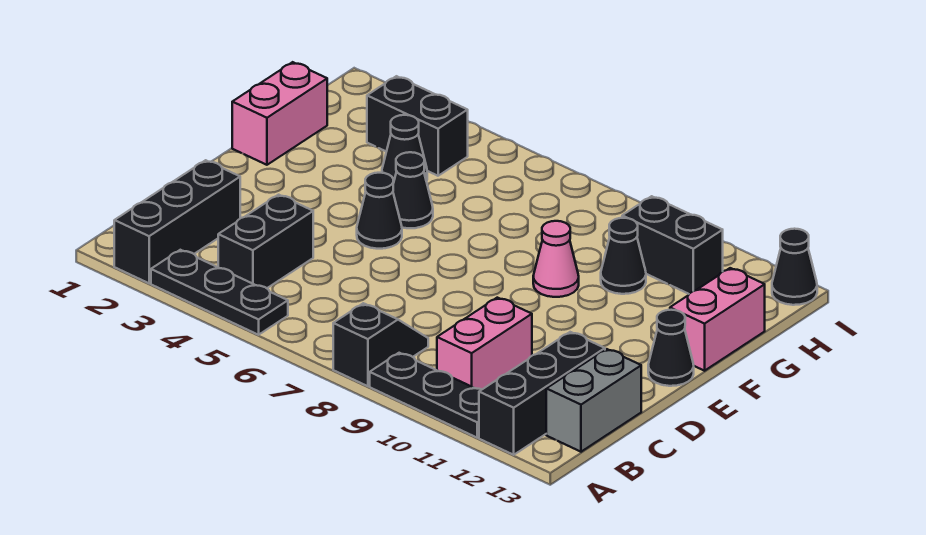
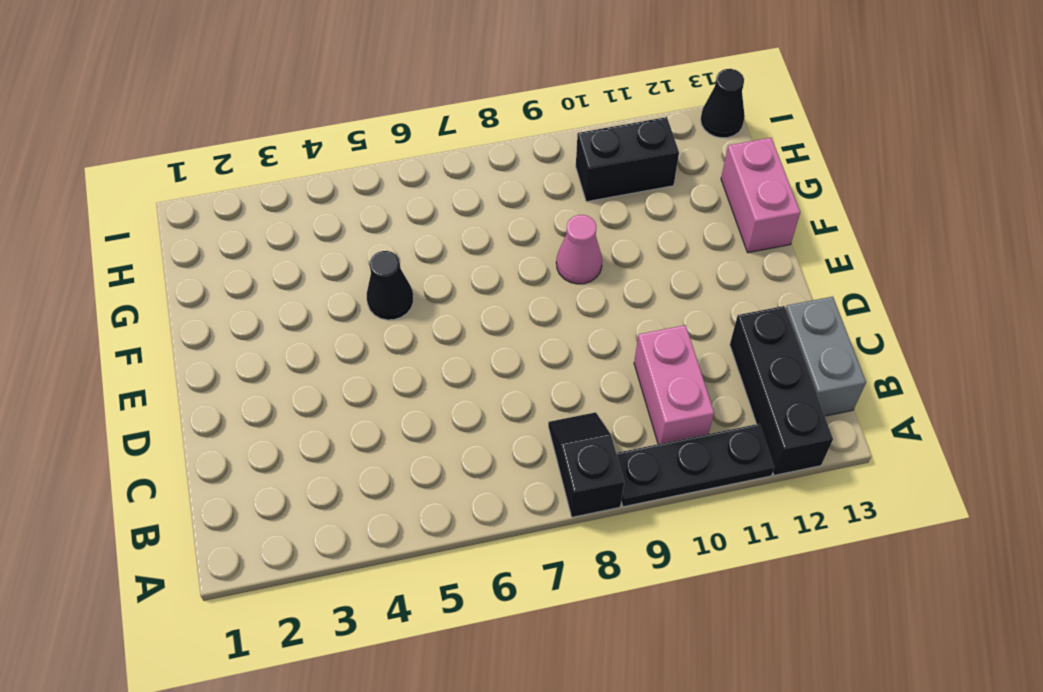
none -> black 1x3 brick [114,160,240,283]
none -> black 1x3 plate [151,250,288,335]
none -> black 1x2 brick [218,195,313,288]

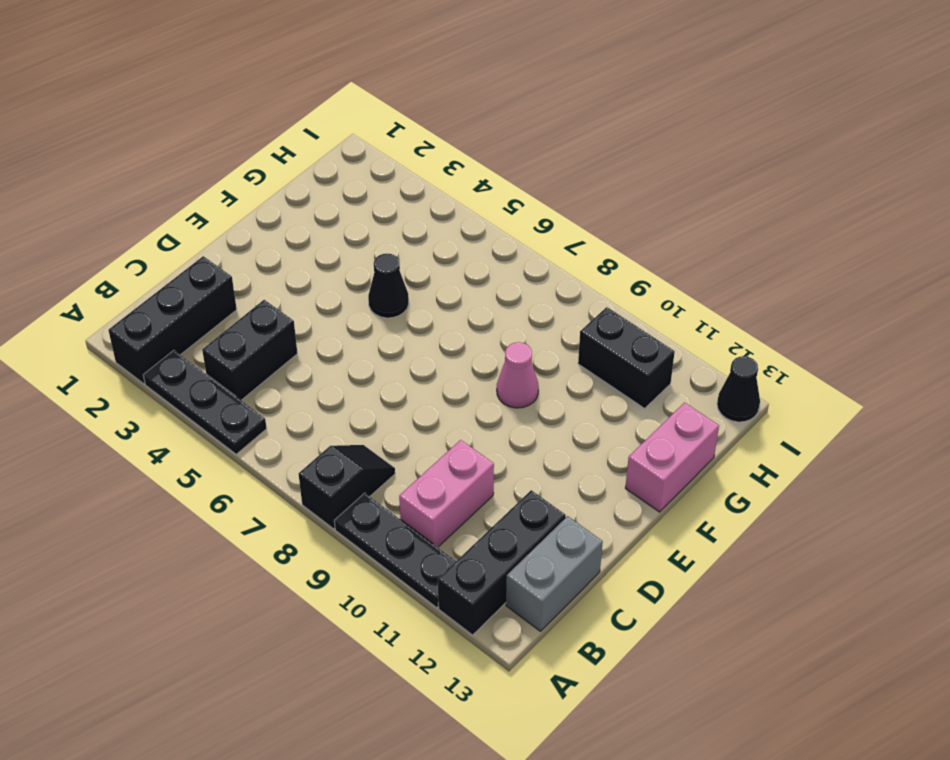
none -> black 1x1 cone [357,173,402,249]
none -> black 1x1 cone [648,310,694,386]
none -> pink 1x2 brick [232,62,327,165]

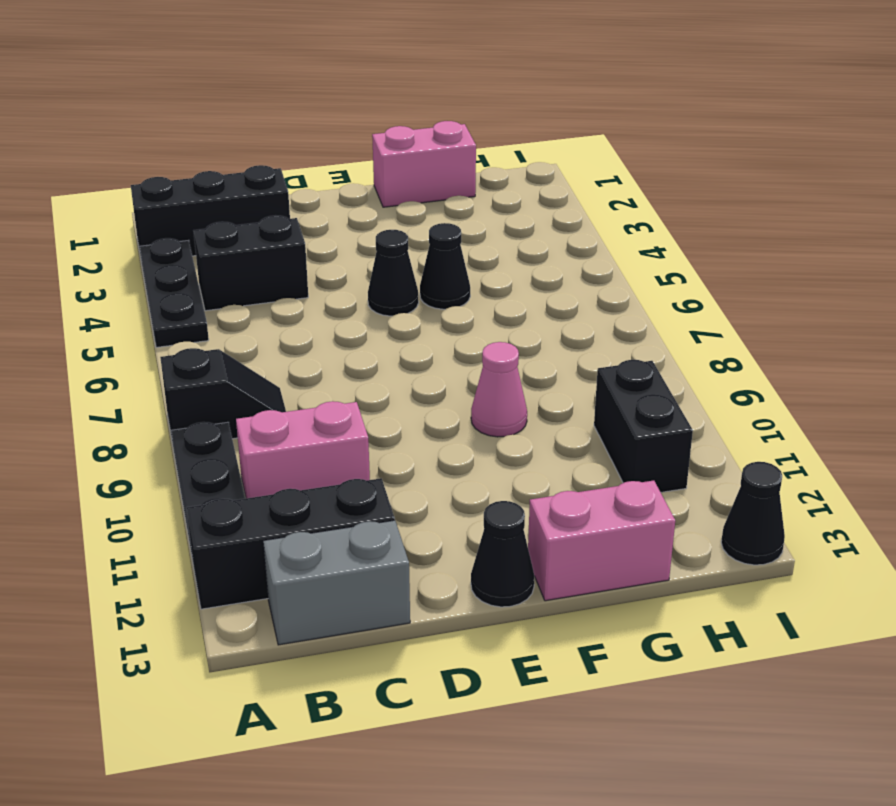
none -> black 1x1 cone [382,115,427,183]
none -> black 1x1 cone [601,218,646,294]
none -> black 1x2 brick [367,76,468,176]

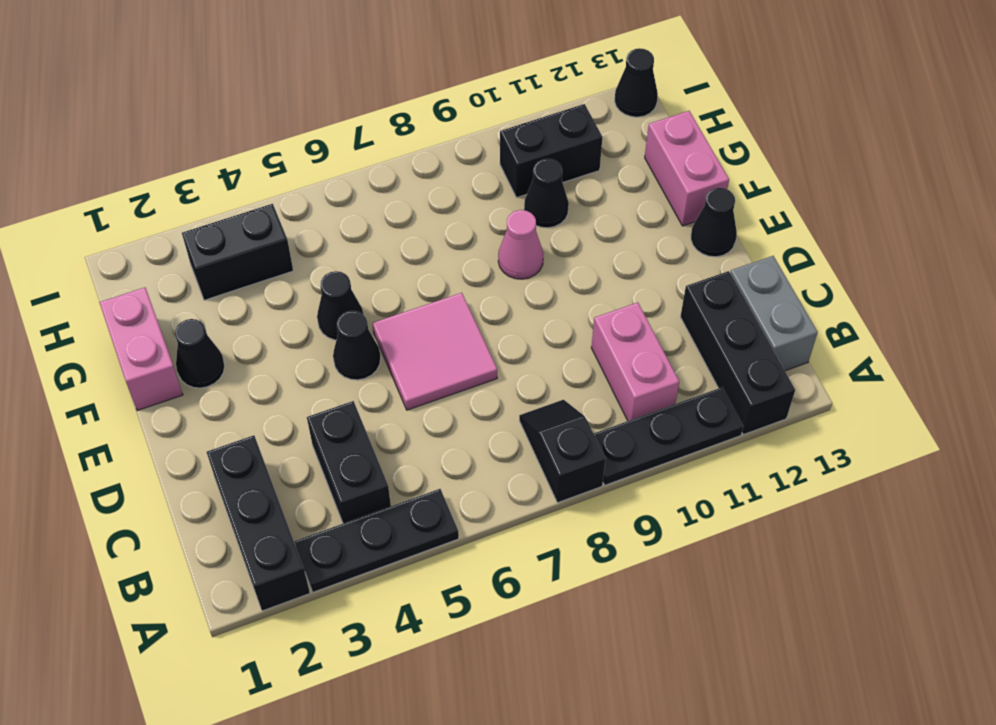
pink 2x2 tile [373,293,497,410] -> none
black 1x1 cone [175,319,225,388] -> black 1x1 cone moved to [382,115,427,183]

